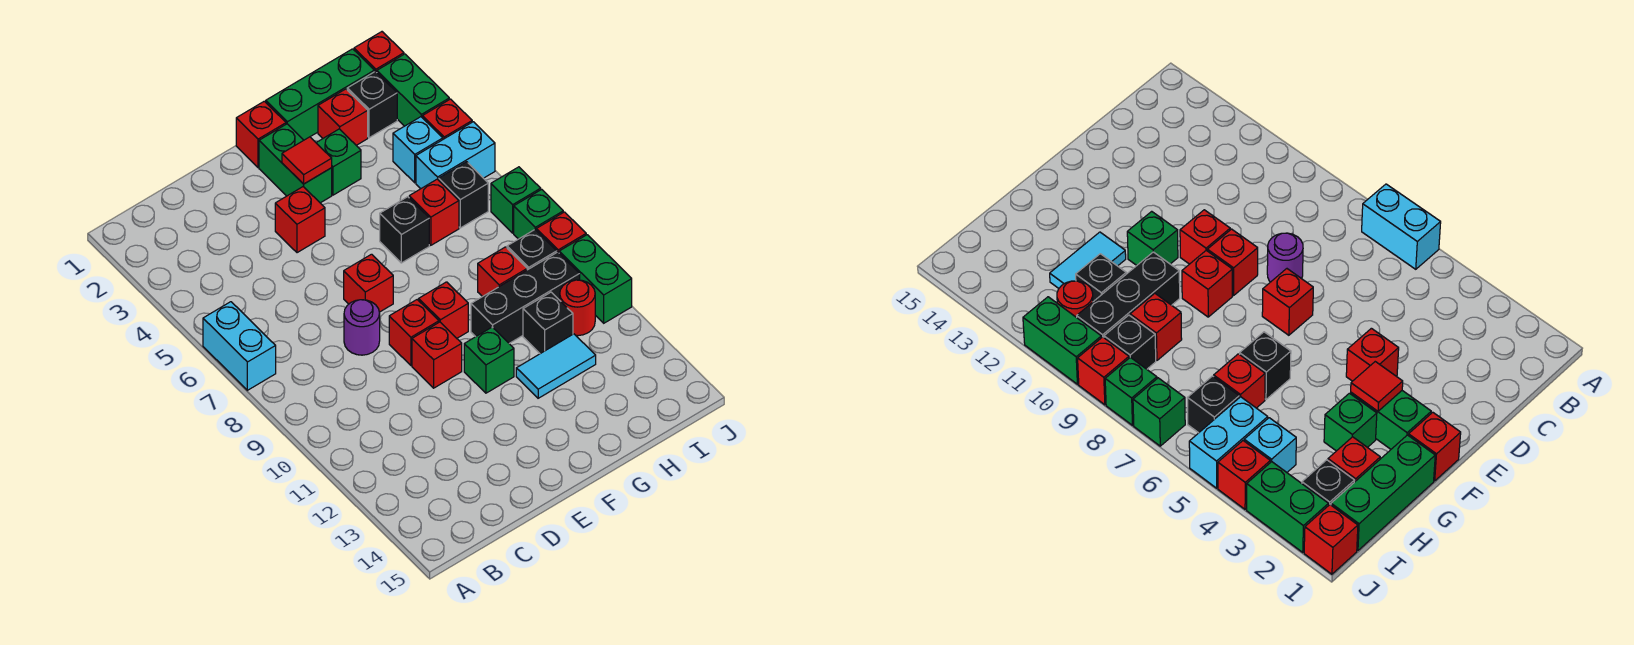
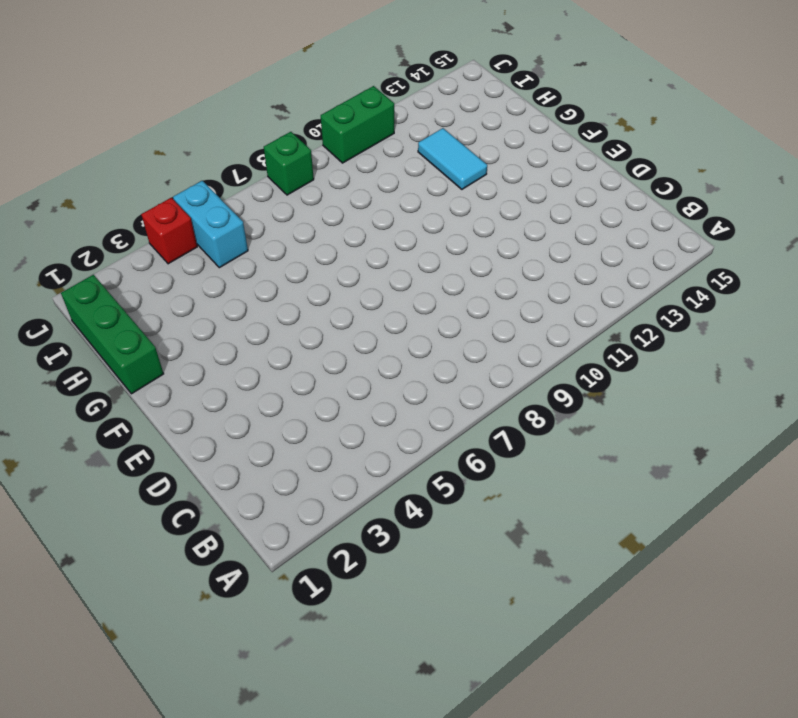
none -> cyan 1x2 brick [203,302,276,390]
none -> purple 1x1 round brick [344,300,380,355]
none -> red 1x1 brick [275,187,325,253]
none -> red 1x1 brick [344,254,393,312]

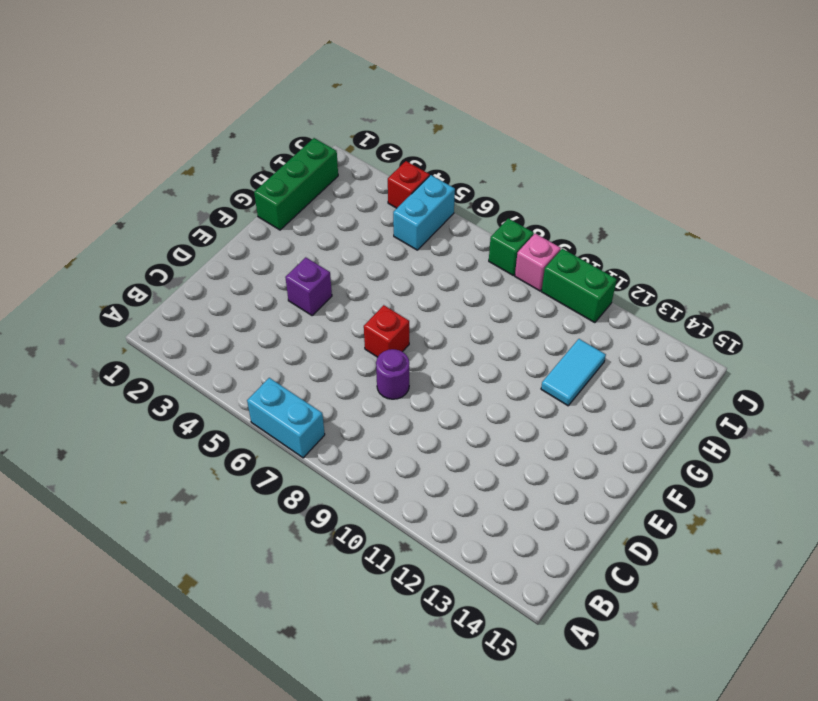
purple 1x1 brick [285,257,332,315] -> red 1x1 brick [275,187,325,253]
pink 1x1 brick [515,234,561,291] -> red 1x1 brick [536,212,586,253]
none -> red 1x1 brick [389,300,439,365]
none -> red 1x1 brick [412,322,462,388]
none -> red 1x1 brick [236,101,286,167]
none -> green 1x2 brick [259,124,332,203]

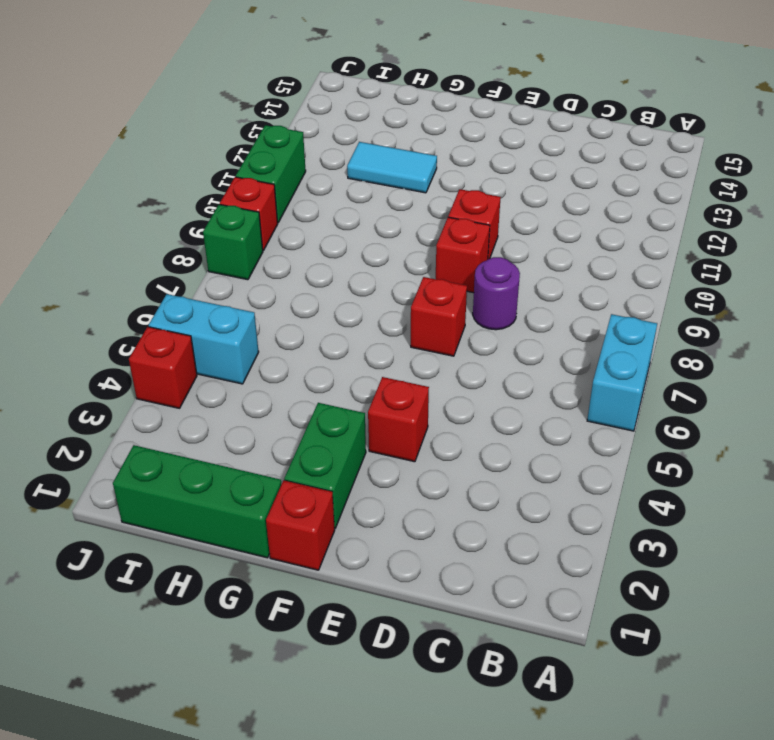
none -> red 1x1 brick [419,282,468,338]
none -> green 1x1 brick [464,327,514,393]
none -> green 1x1 brick [316,129,361,195]
none -> black 1x1 brick [380,197,429,263]

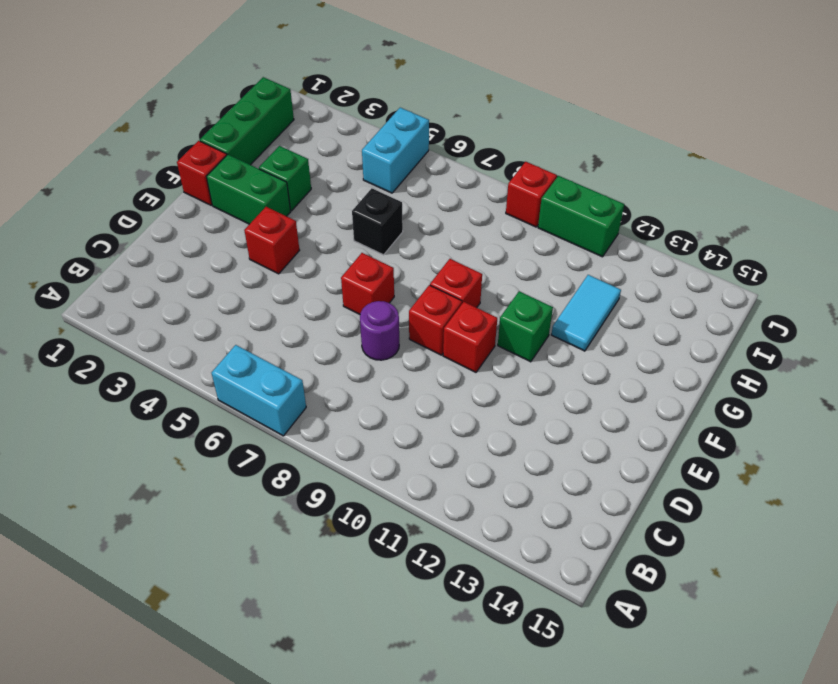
none -> black 1x3 brick [471,252,580,343]
none -> red 1x1 brick [318,89,368,145]
none -> red 1x1 brick [409,179,459,245]
none -> red 1x1 brick [478,247,527,297]

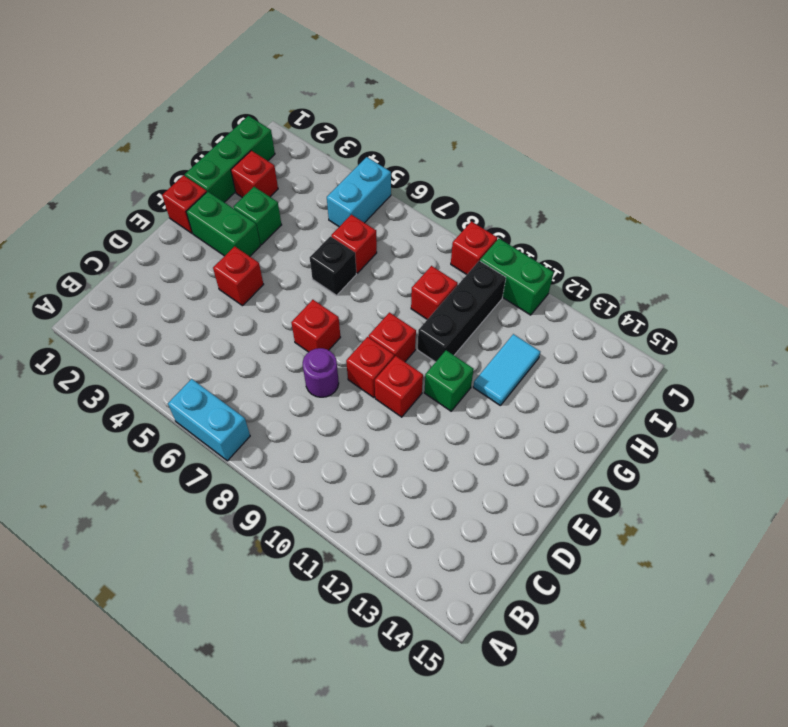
none -> black 1x1 brick [523,292,573,354]
none -> black 1x1 brick [347,71,397,138]
none -> cyan 1x1 brick [393,117,443,183]
none -> black 1x1 brick [439,162,488,228]

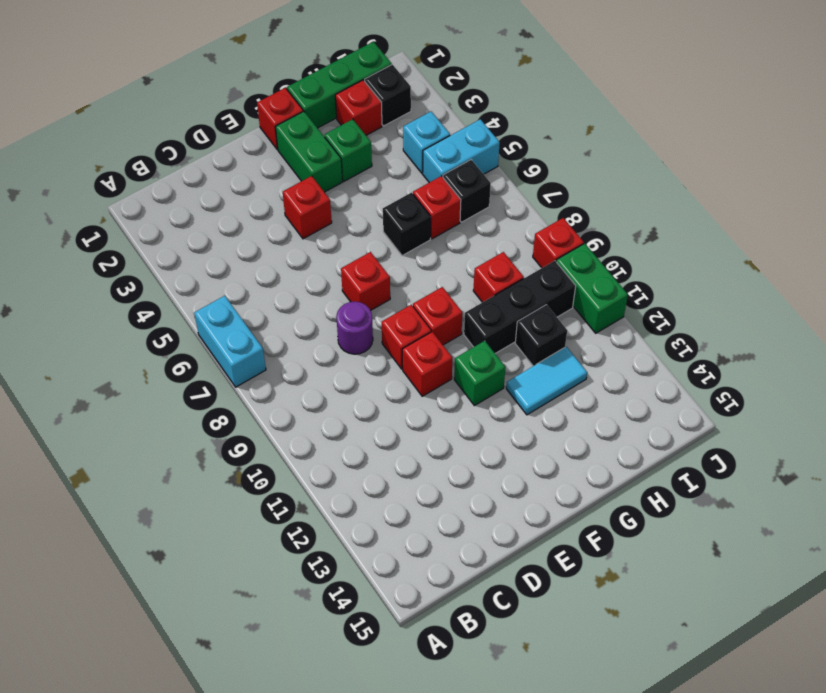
none -> black 1x1 brick [507,230,557,270]
none -> red 1x1 round brick [560,280,595,336]
none -> red 1x1 brick [354,32,404,72]
none -> green 1x2 brick [377,54,449,126]

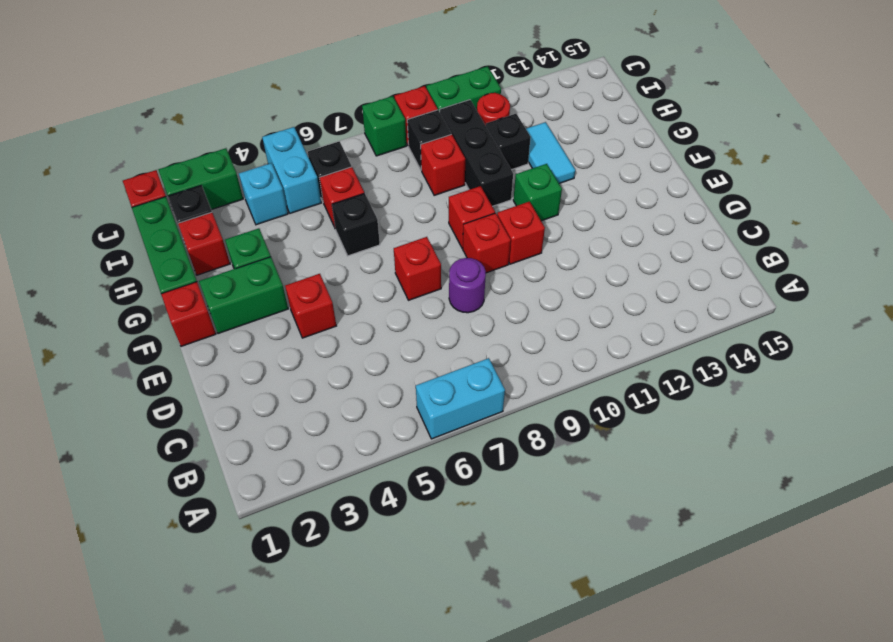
none -> red 1x1 brick [422,99,472,139]
none -> green 1x1 brick [491,167,541,233]
none -> red 1x1 tile [282,137,332,184]

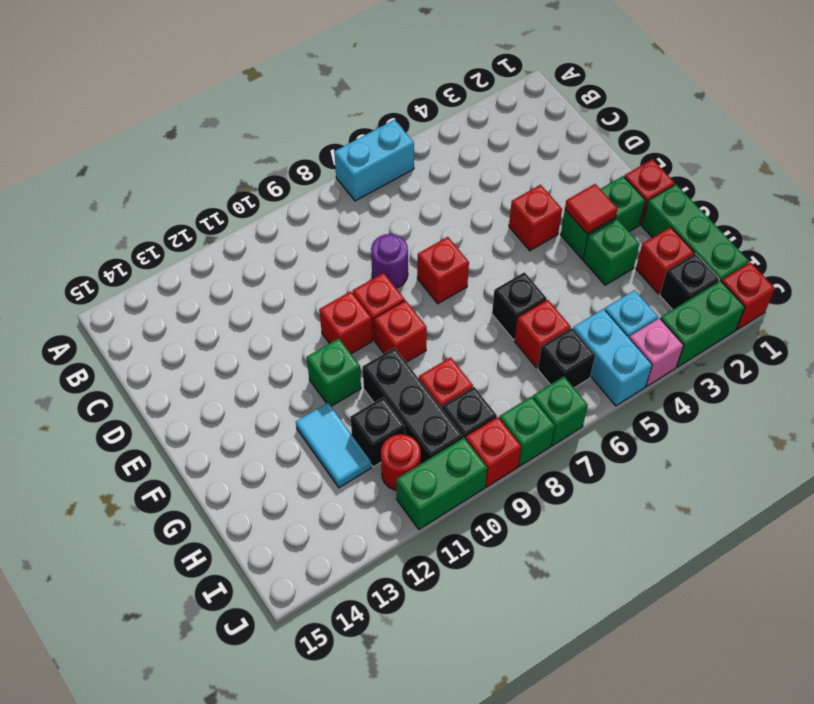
pink 1x1 brick [629,318,683,386] -> red 1x1 brick [422,99,472,139]

